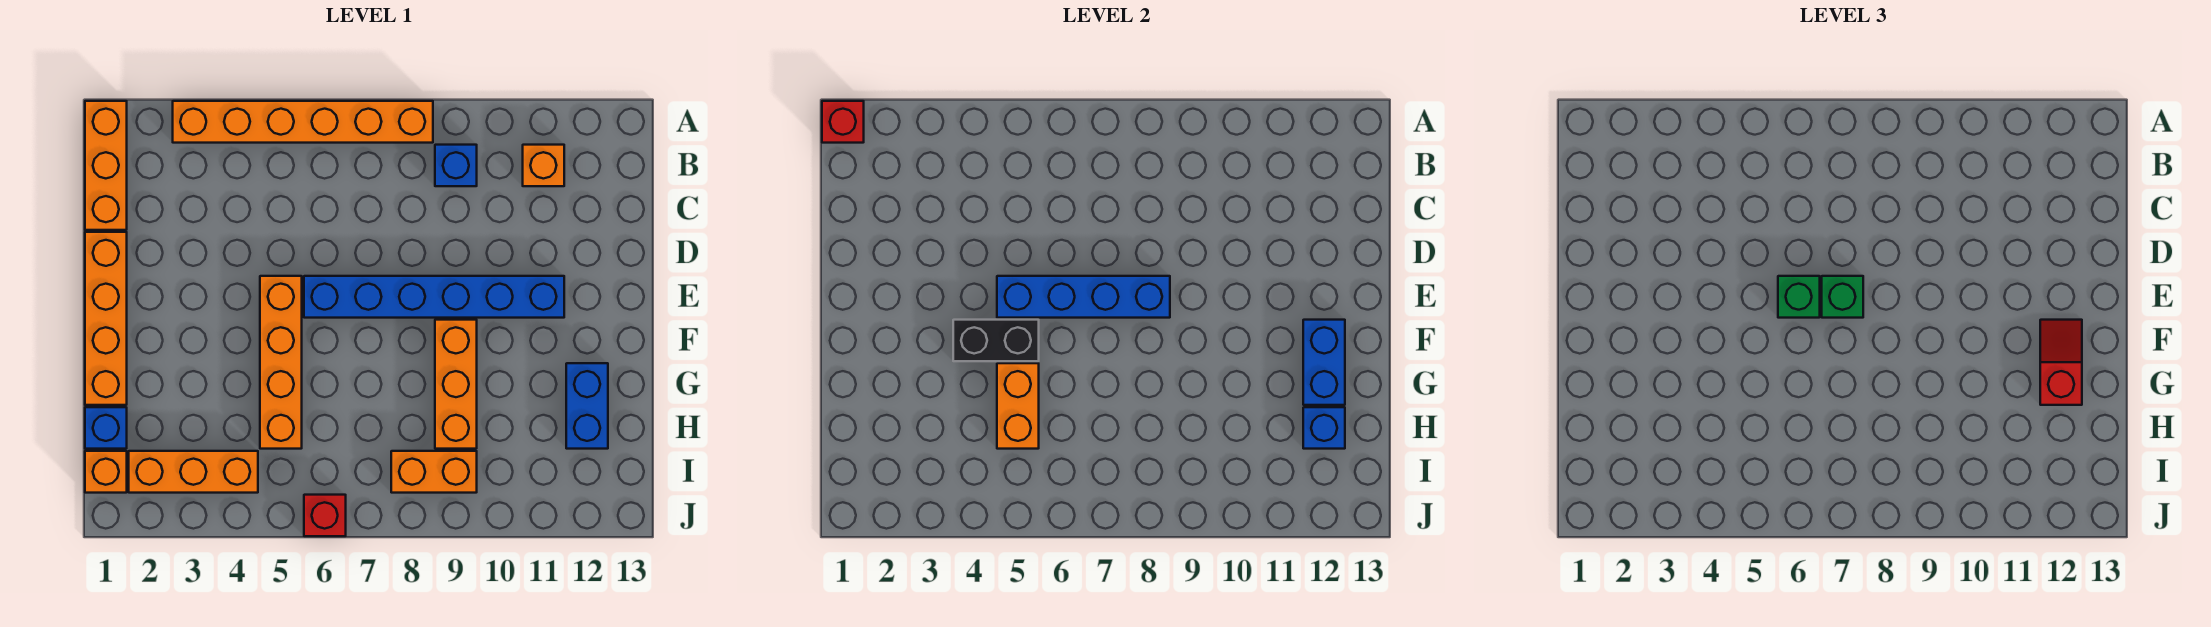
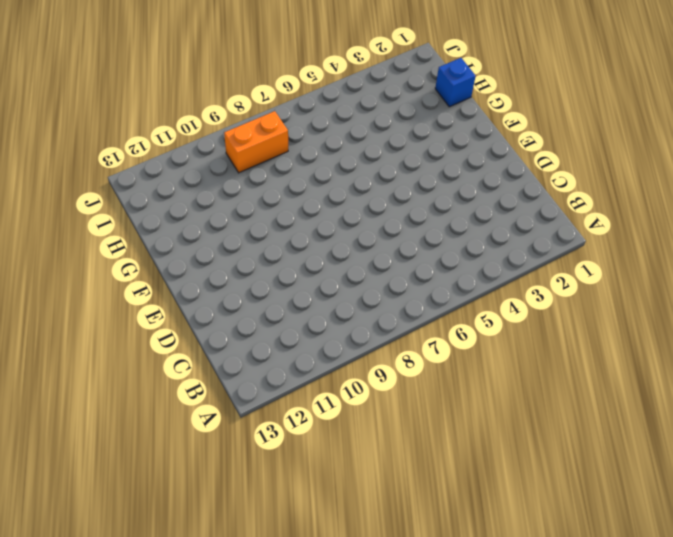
none -> orange 1x3 brick [85,101,127,230]
none -> orange 1x6 brick [173,101,433,143]
none -> blue 1x1 brick [435,145,477,186]

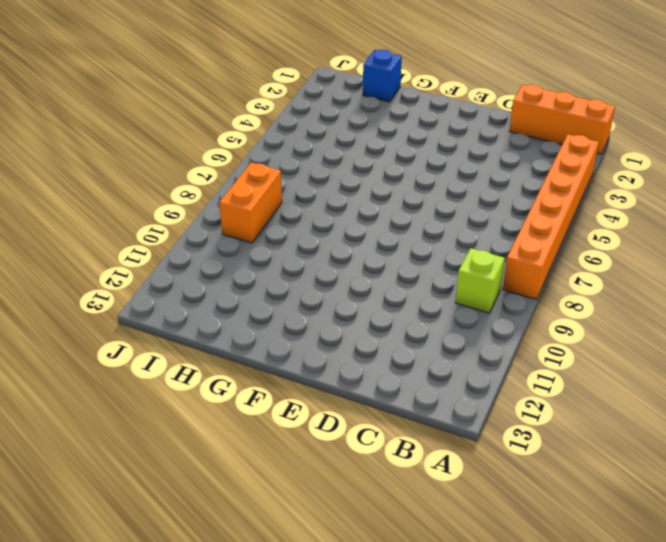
lime 1x1 brick [455,248,505,313] -> blue 1x1 brick [435,145,477,186]
none -> orange 1x1 brick [523,145,564,186]
none -> orange 1x4 brick [85,232,127,405]
none -> orange 1x4 brick [260,276,302,449]

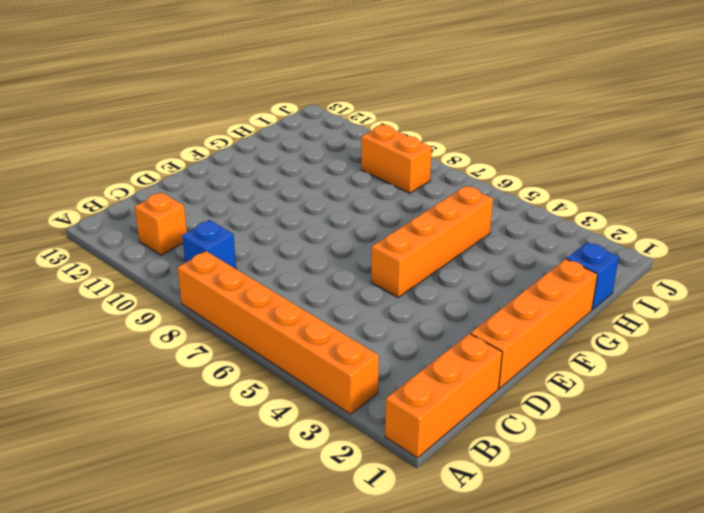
none -> blue 1x6 brick [304,276,564,318]
none -> orange 1x3 brick [435,320,477,449]
none -> blue 1x2 brick [566,363,608,449]

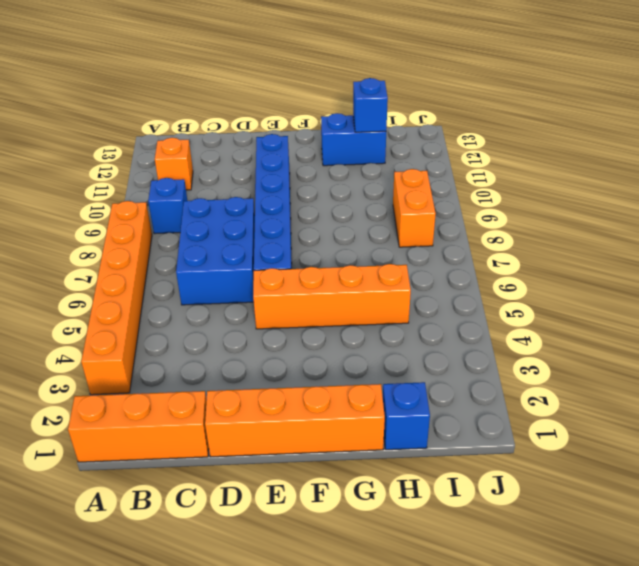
blue 2x3 brick [176,197,255,305] -> none
none -> orange 1x3 brick [435,320,477,449]
none -> orange 1x1 brick [85,451,127,493]
none -> orange 1x3 brick [129,451,258,493]

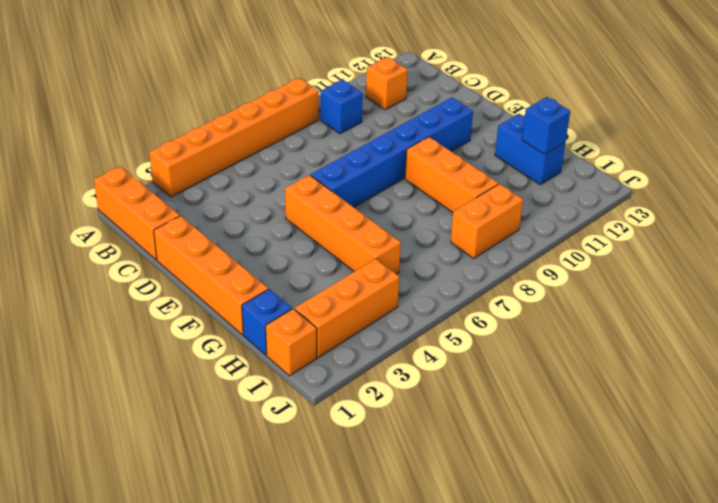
none -> red 1x1 brick [304,495,346,536]
none -> red 1x1 brick [822,101,864,143]
none -> blue 1x4 brick [997,276,1170,318]

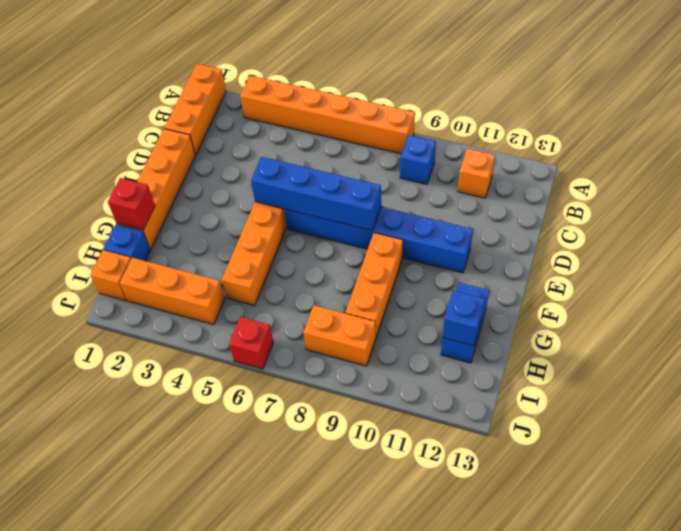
red 1x1 brick [108,178,155,230] -> red 1x1 brick moved to [822,101,864,143]
none -> black 1x2 brick [953,320,1039,361]
none -> blue 1x2 brick [1303,320,1345,405]
none -> orange 1x2 brick [997,363,1039,449]

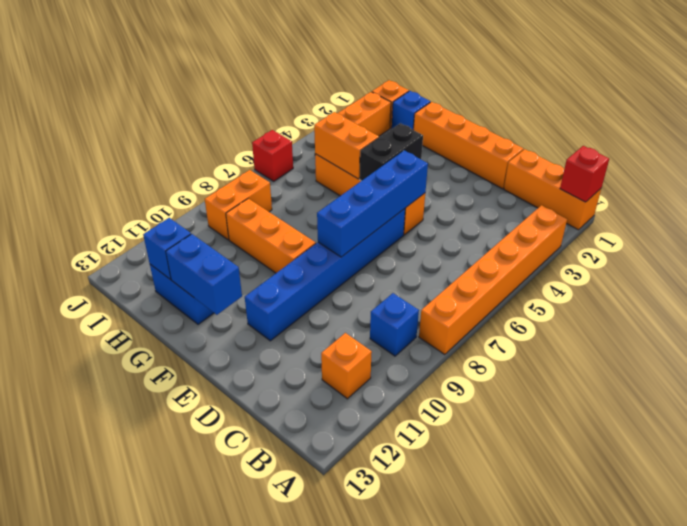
none -> green 1x1 brick [1778,276,1820,318]
none -> green 1x1 brick [1822,276,1863,318]
none -> red 1x2 slope [2040,320,2082,405]

